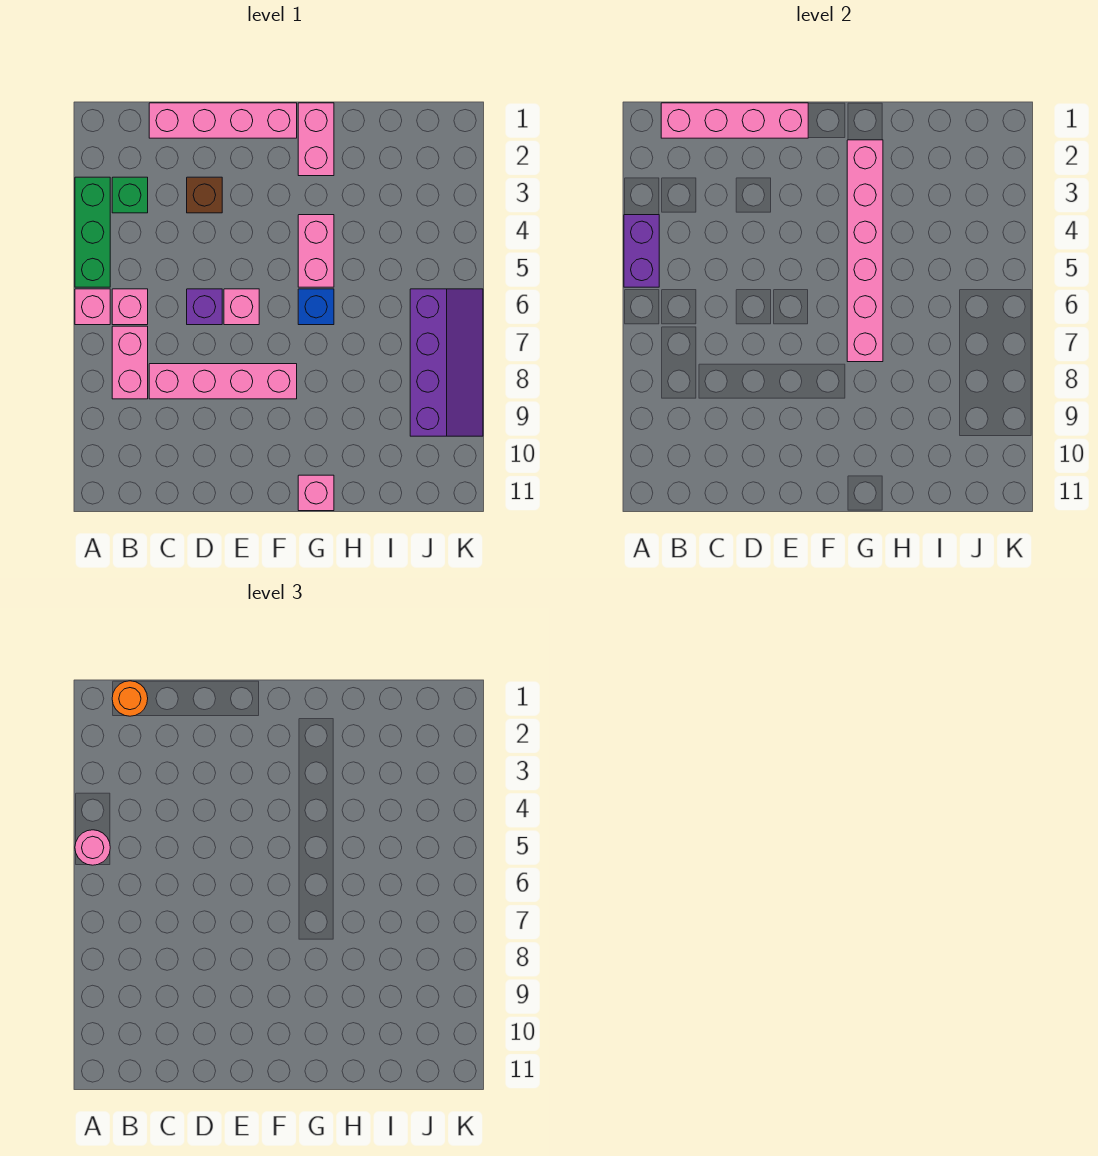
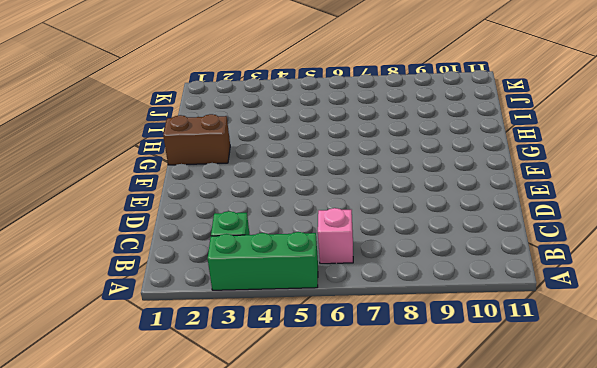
brown 1x2 brick [163,114,230,165] -> pink 1x2 brick [298,103,334,176]
none -> pink 1x1 brick [75,289,110,325]
none -> pink 1x2 brick [112,326,148,399]
none -> pink 1x4 brick [149,103,297,138]

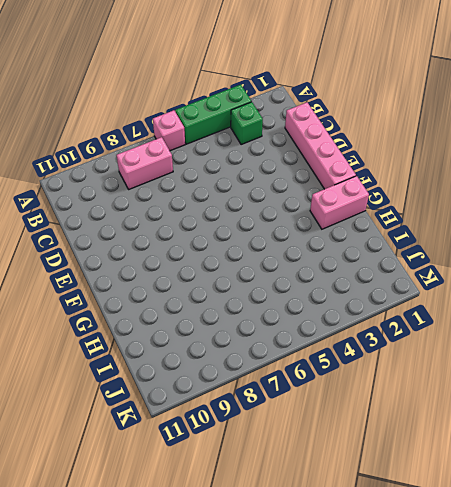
none -> pink 1x1 brick [112,289,148,325]
none -> pink 1x4 brick [149,364,297,399]
none -> brown 1x1 brick [187,177,222,213]

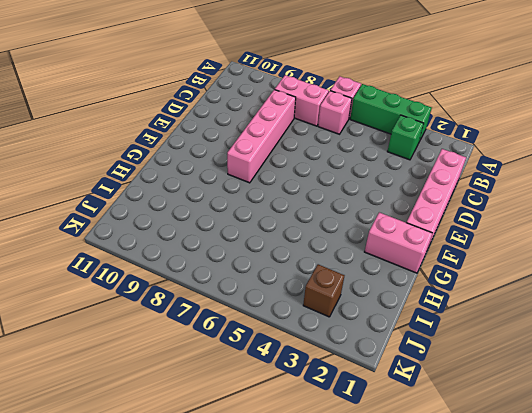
brown 1x1 brick [303,264,345,317] -> brown 1x1 brick moved to [187,177,222,213]
none -> purple 1x1 brick [187,289,222,325]
none -> pink 1x1 brick [224,289,259,325]
none -> pink 1x2 brick [298,215,334,287]

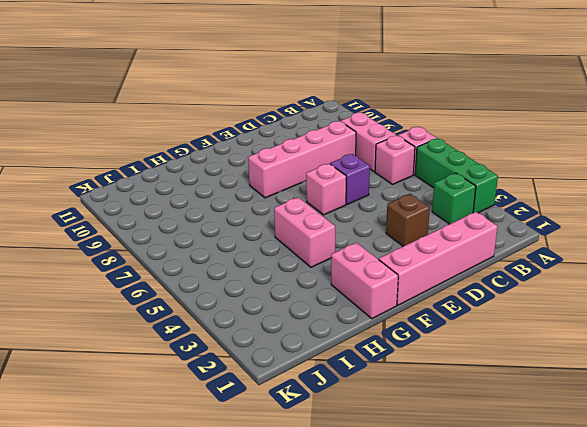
none -> blue 1x1 brick [298,289,334,325]
none -> pink 1x1 brick [298,475,334,511]
none -> purple 2x4 slope [410,289,483,436]

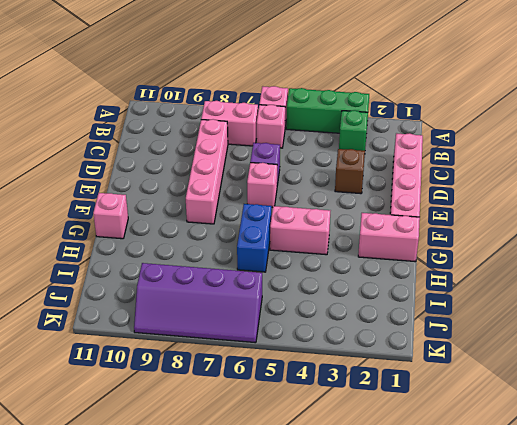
blue 1x2 brick [237,204,272,272] -> blue 1x1 brick [298,289,334,325]
none -> purple 1x2 brick [624,215,659,287]
none -> pink 1x4 brick [661,103,808,138]
none -> pink 1x6 brick [847,140,883,362]

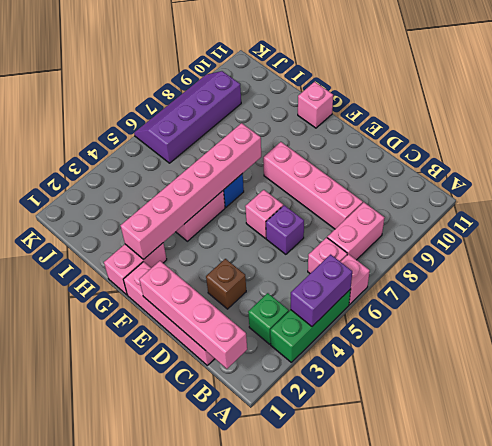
none -> pink 1x1 round brick [75,830,110,865]
none -> orange 1x1 round brick [112,681,148,716]

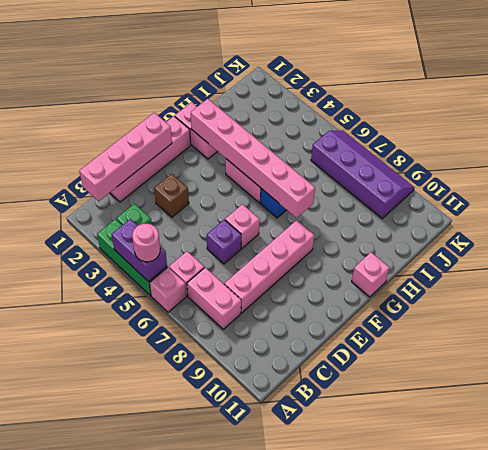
none -> orange 1x1 round brick [112,681,148,716]

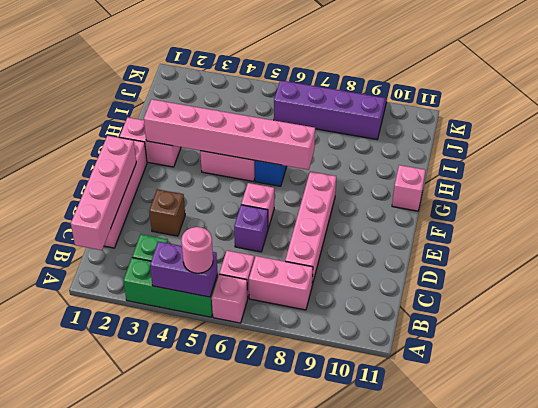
none -> orange 1x1 round brick [112,681,148,716]

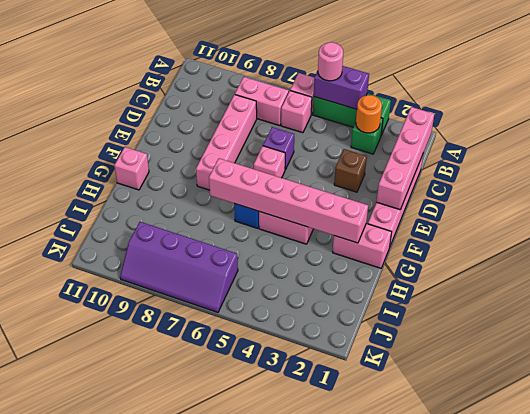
orange 1x1 round brick [356,95,382,133] -> orange 1x1 round brick moved to [112,681,148,716]

